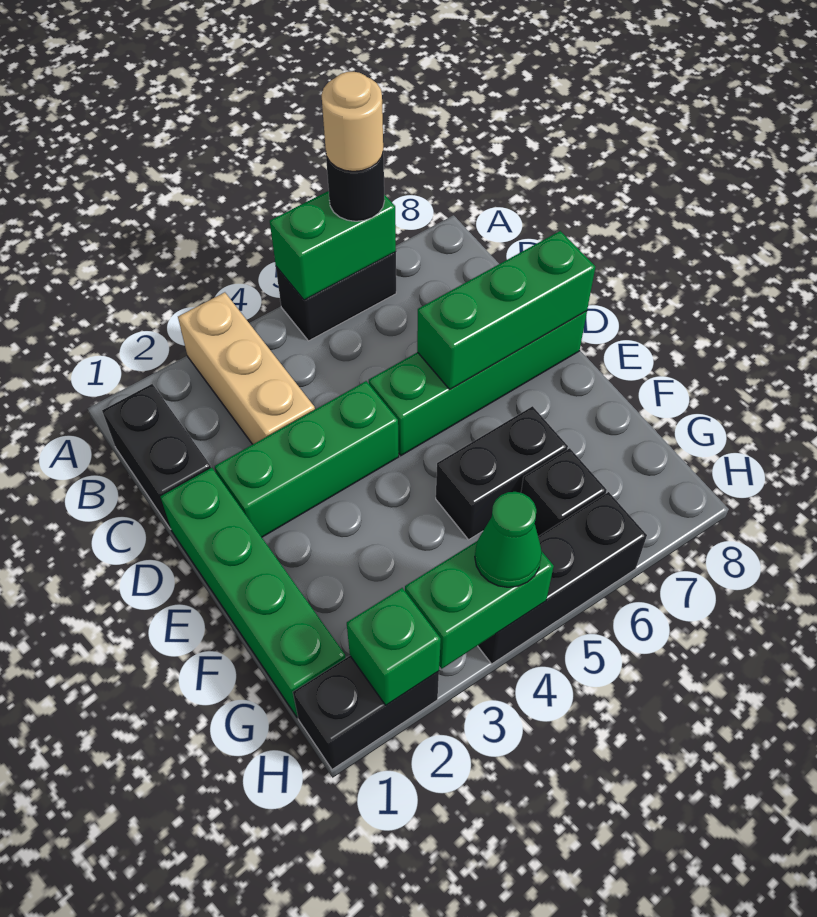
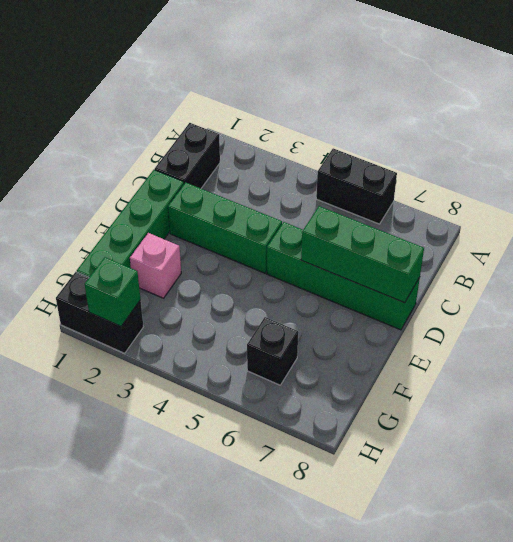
pink 1x1 brick [130,233,181,298] -> none
none -> tan 1x3 brick [178,292,315,444]
none -> black 1x2 brick [436,406,568,540]
none -> black 1x3 brick [478,492,647,664]

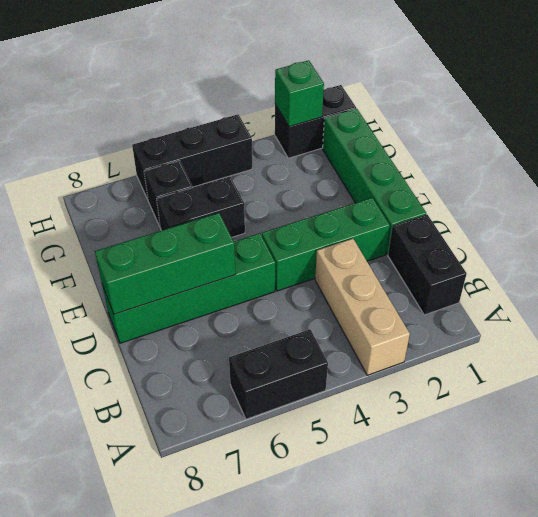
none -> green 1x2 brick [270,191,396,300]
none -> green 1x2 brick [405,541,554,669]
none -> black 1x1 round brick [326,154,384,221]

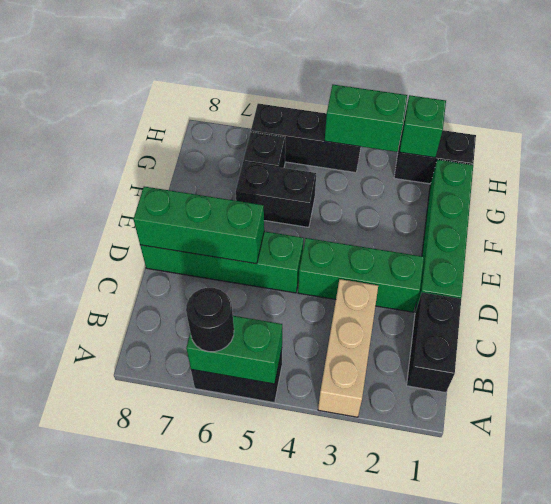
none -> green 1x1 cone [475,492,542,587]
none -> tan 1x1 round brick [321,72,383,171]

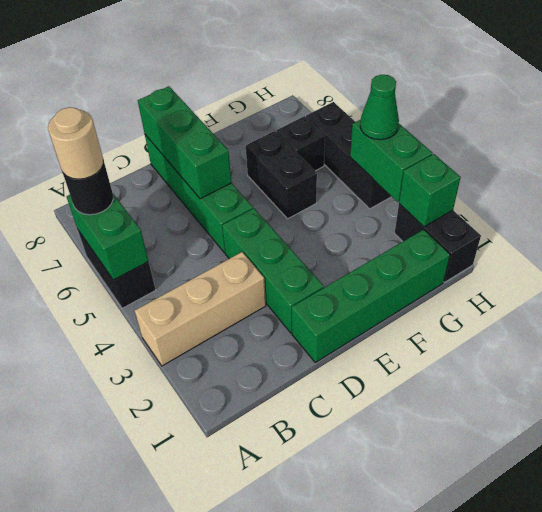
none -> black 1x2 brick [102,384,211,529]

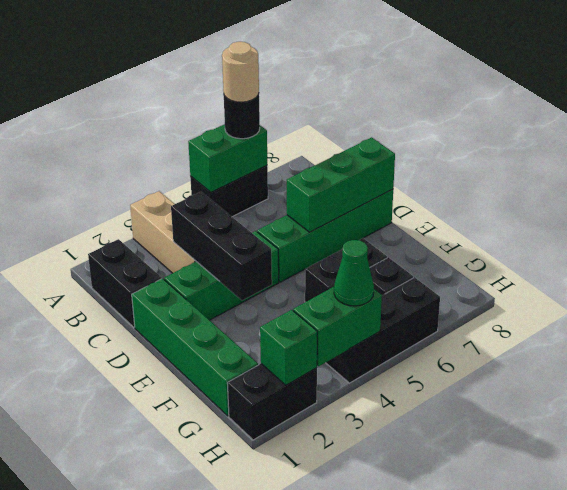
black 1x3 brick [171,192,272,300] -> none

